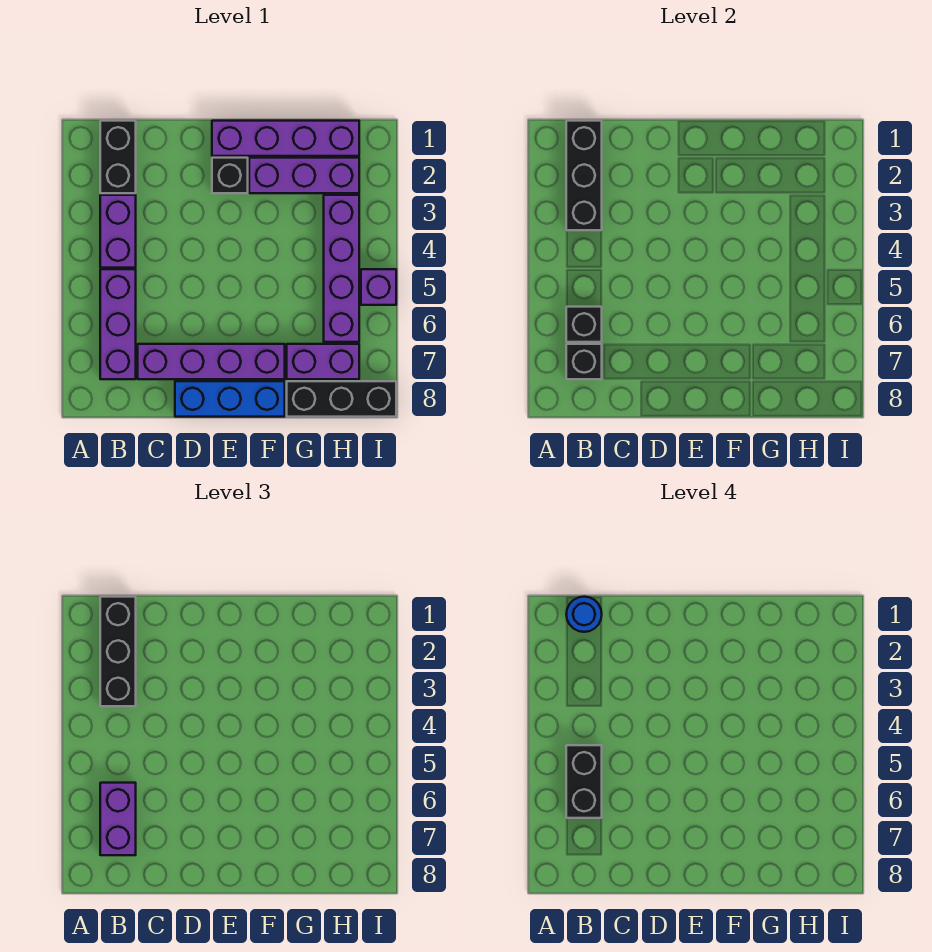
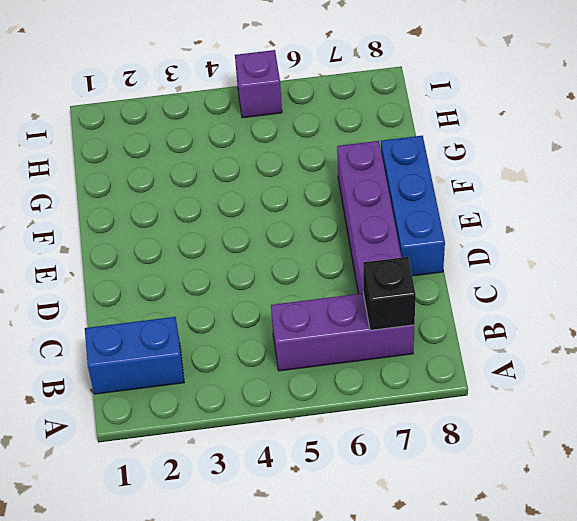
blue 1x2 brick [85,317,184,394] -> black 1x2 brick [100,121,136,193]
none -> purple 1x2 brick [100,195,136,268]
none -> purple 1x4 brick [212,121,359,156]
none -> black 1x1 brick [212,158,248,193]

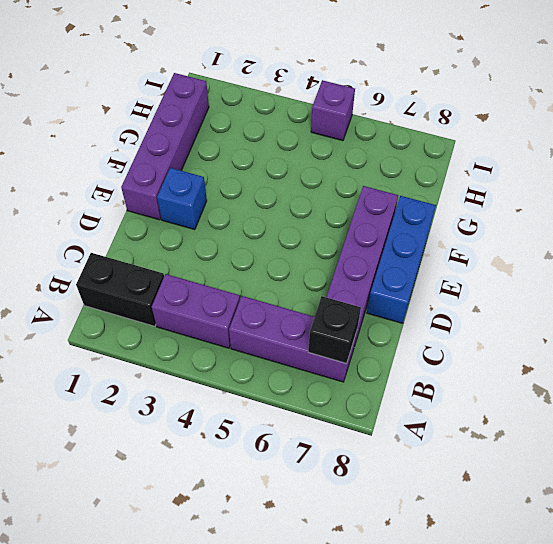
blue 1x1 brick [157,168,207,230] -> black 1x1 brick [212,158,248,193]
none -> purple 1x3 brick [249,158,359,193]
none -> purple 1x2 brick [287,344,359,379]
none -> black 1x3 brick [287,381,396,417]

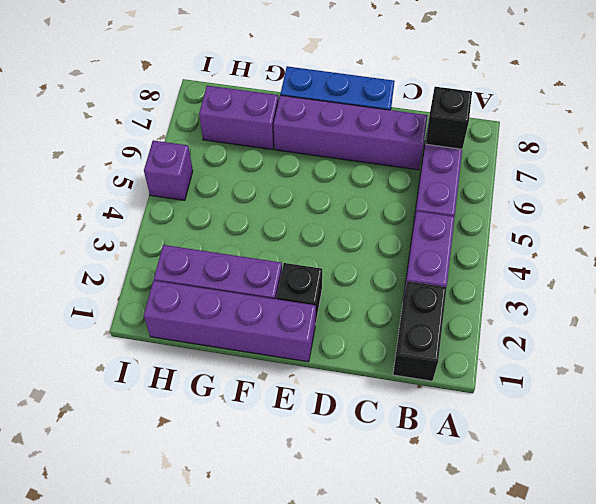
none -> black 1x3 brick [287,381,396,417]
none -> purple 1x4 brick [324,195,359,342]
none -> black 1x3 brick [566,121,602,230]

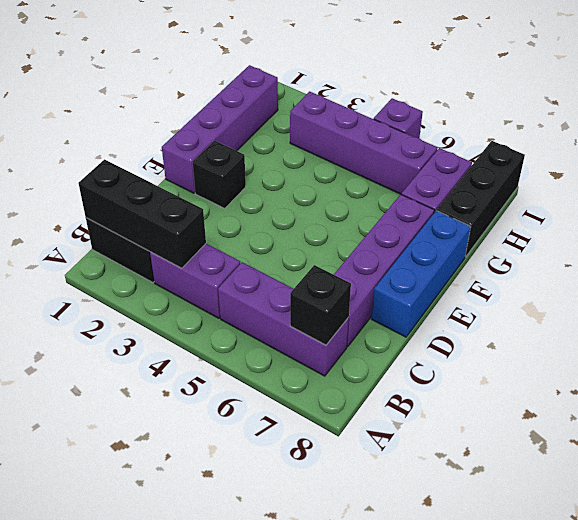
none -> purple 1x3 brick [249,158,359,193]
none -> black 1x1 brick [566,307,602,342]
none -> black 1x3 brick [100,597,136,706]

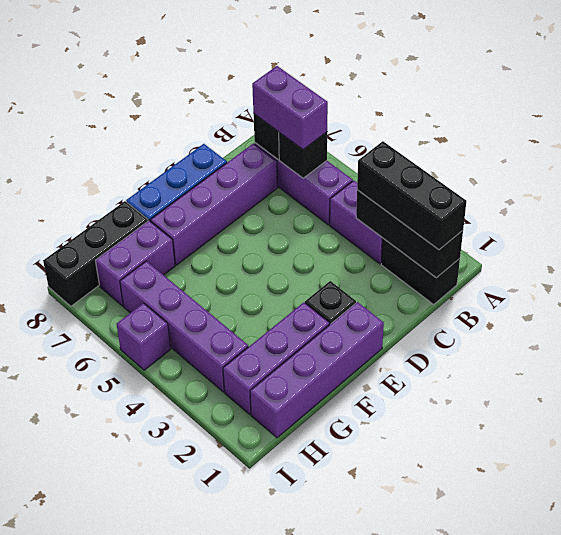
none -> blue 1x1 round brick [566,597,602,632]
none -> black 1x2 brick [566,745,602,818]

